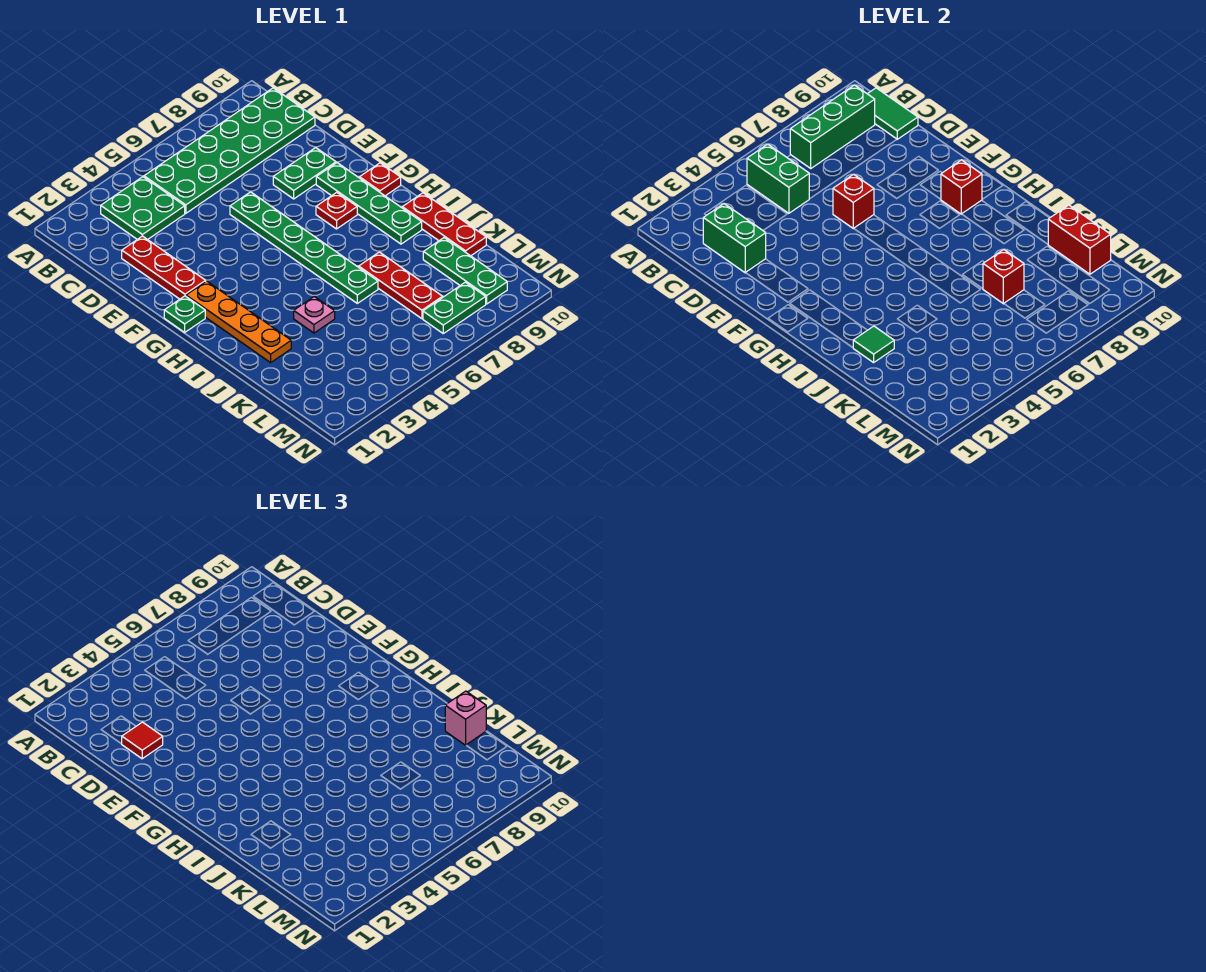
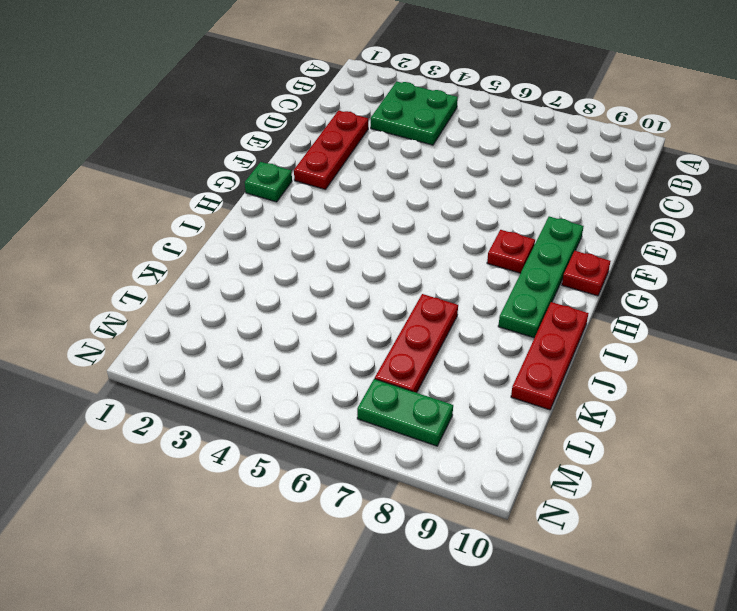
none -> green 2x6 plate [144,88,315,213]
none -> green 1x6 plate [230,192,378,303]
none -> green 1x2 plate [273,148,336,199]

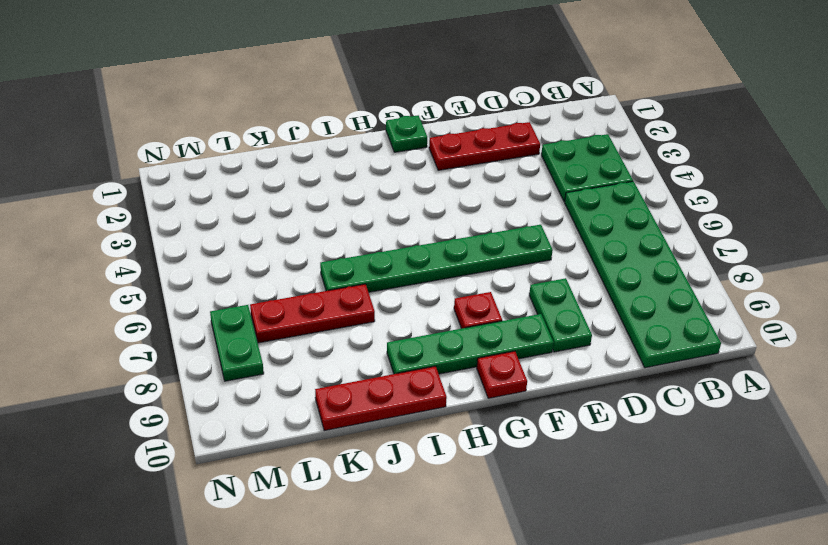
none -> orange 1x4 plate [186,281,291,363]
none -> pink 1x1 plate [294,297,335,333]
none -> green 1x3 plate [423,238,507,304]

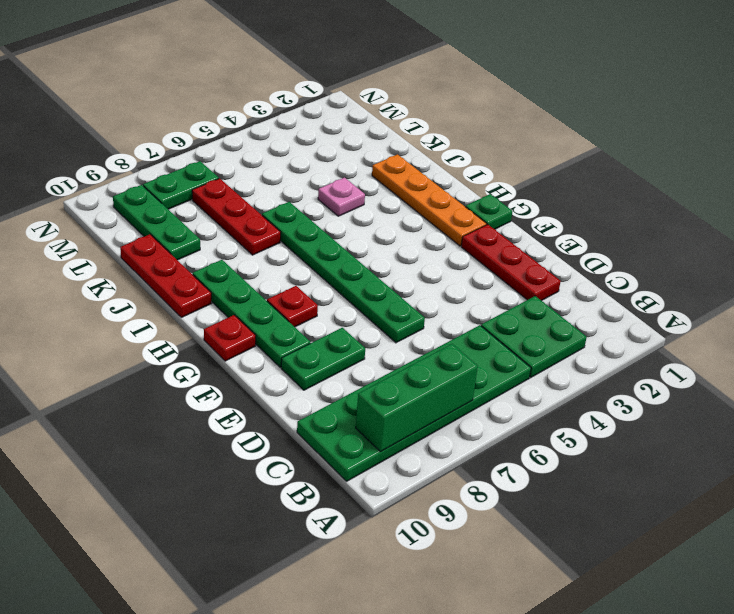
none -> green 1x2 brick [747,144,809,213]
none -> green 1x2 tile [868,88,918,139]
none -> green 1x2 brick [703,204,766,273]

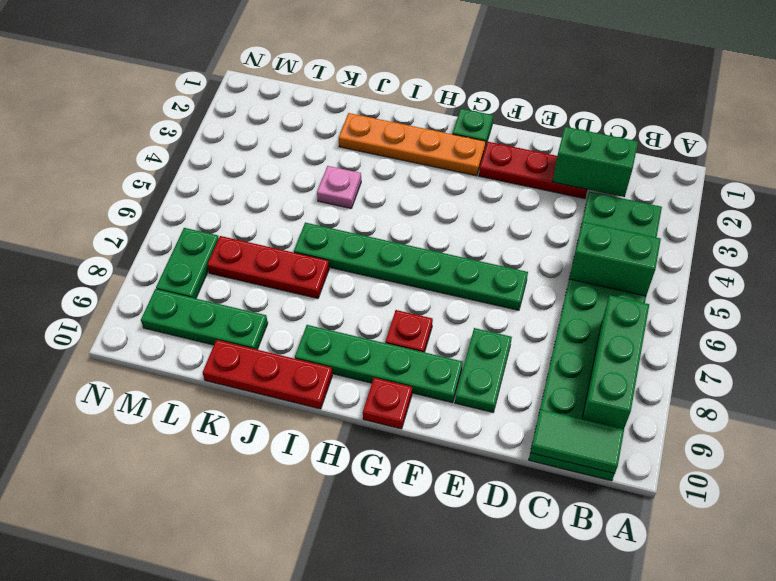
none -> red 1x1 brick [833,174,874,229]
none -> red 1x1 brick [941,160,982,214]
none -> green 1x1 tile [853,326,894,363]

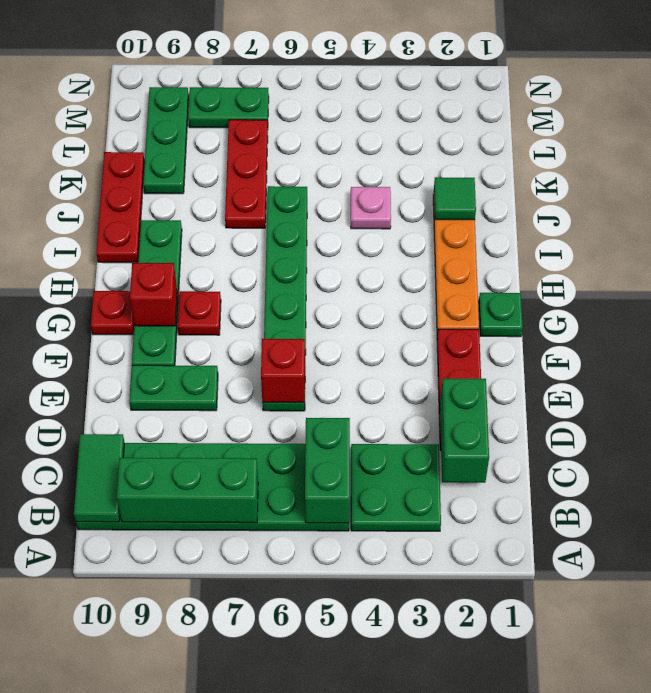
none -> red 1x1 brick [983,249,1024,304]
none -> red 1x2 brick [1048,205,1111,274]
none -> red 1x1 tile [122,722,163,759]

